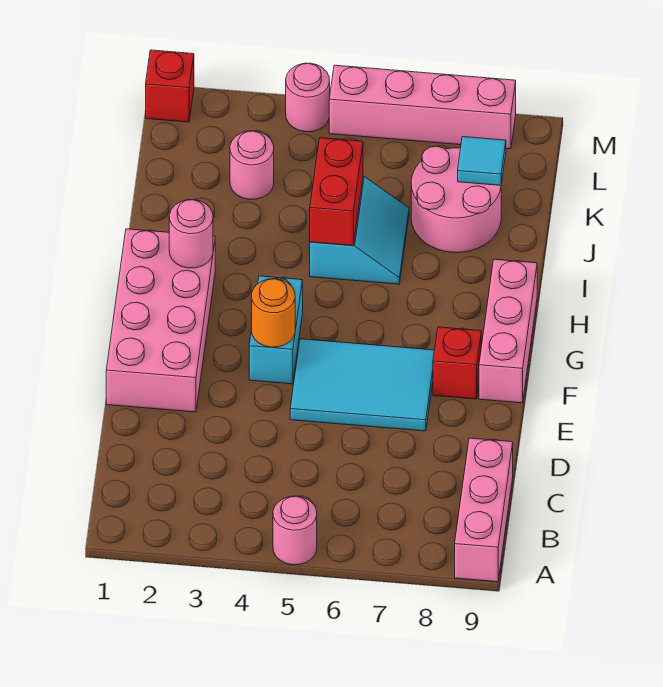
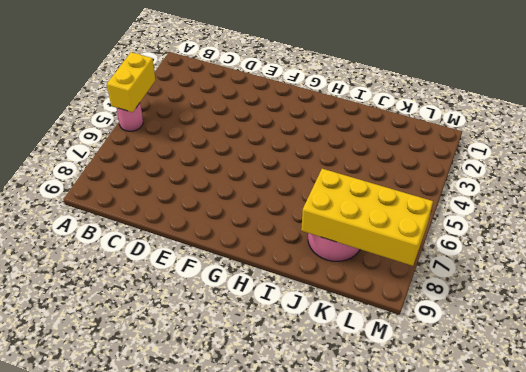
yellow 1x2 brick [107,52,155,112] -> none
yellow 2x4 brick [301,169,433,266] -> cyan 1x1 tile [458,137,506,185]
none -> pink 1x3 brick [455,438,513,582]
none -> pink 2x4 brick [106,229,215,412]
none -> cyan 2x3 tile [290,339,434,431]

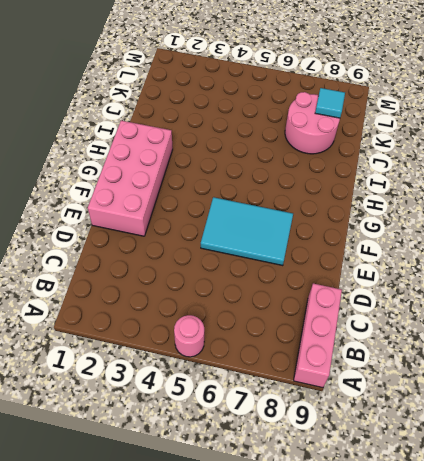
none -> cyan 1x2 brick [249,276,303,384]
none -> red 1x1 brick [433,327,481,399]
none -> pink 1x3 brick [479,259,537,403]

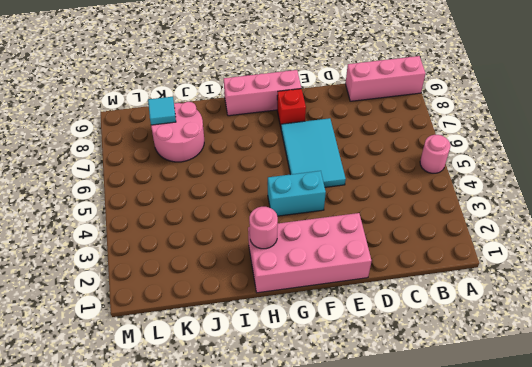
none -> cyan 2x2 slope [310,176,409,284]
none -> pink 1x1 round brick [230,131,274,200]
none -> red 1x1 brick [146,50,194,122]

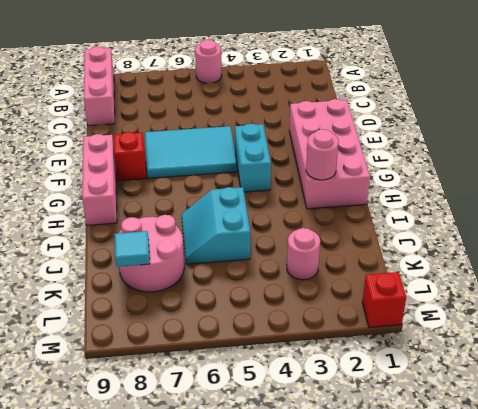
none -> pink 1x1 round brick [286,63,330,132]
none -> pink 1x4 brick [329,65,516,149]
none -> orange 1x1 round brick [252,279,295,347]

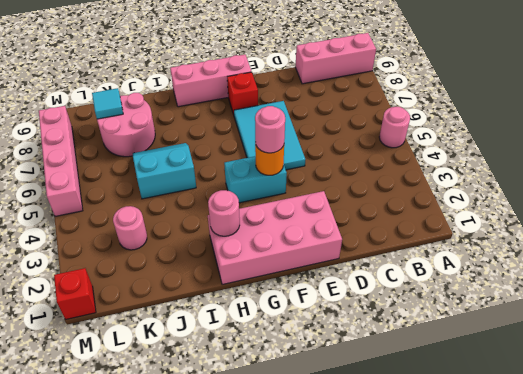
pink 1x1 round brick [255,106,285,153] -> pink 1x1 round brick moved to [286,63,330,132]
none -> red 1x2 brick [310,138,363,246]

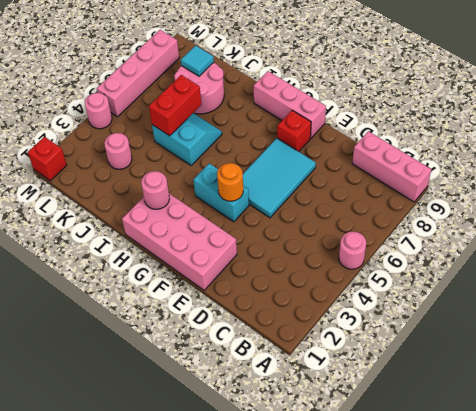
red 1x2 brick [149,75,201,136] -> red 1x2 brick turned to [310,138,363,246]

